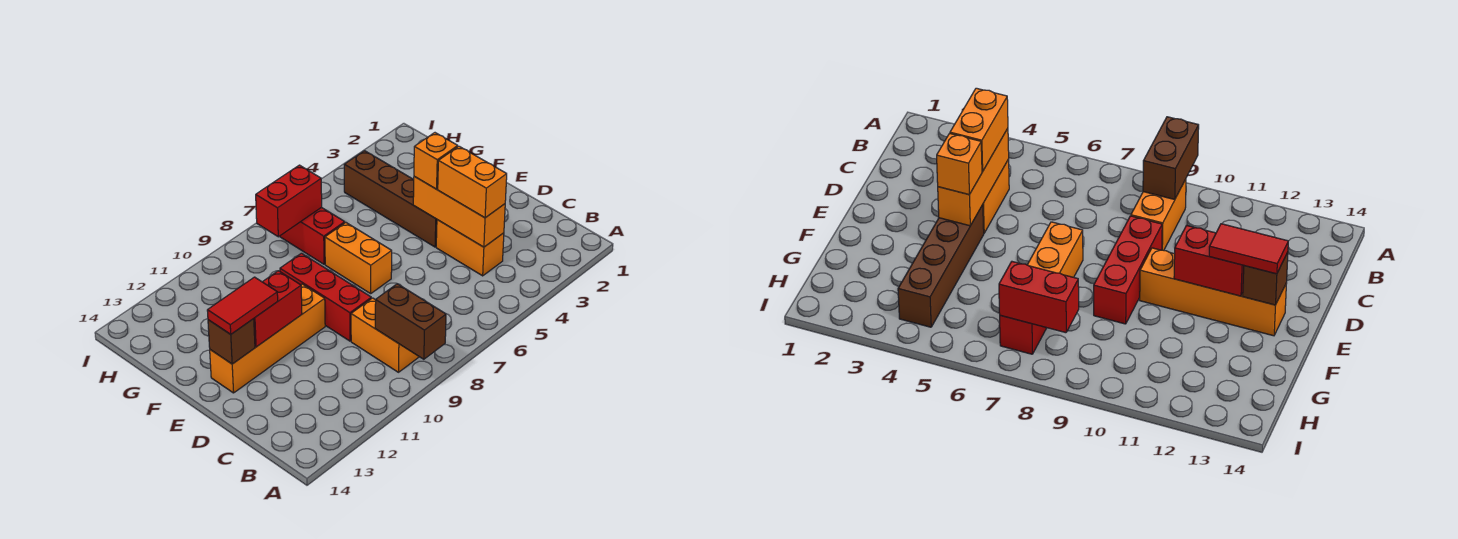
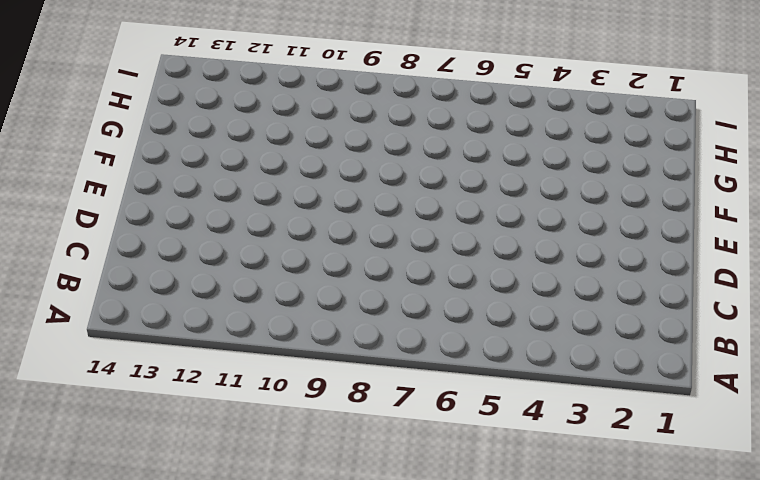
none -> orange 1x2 brick [351,298,419,372]
none -> orange 1x2 brick [436,220,504,276]
none -> red 1x3 brick [280,253,371,341]

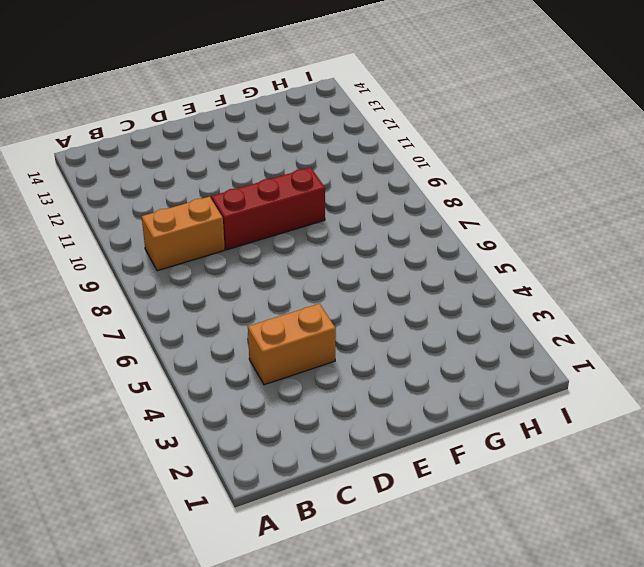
none -> brown 1x4 brick [344,151,437,247]
none -> orange 1x2 brick [325,223,392,294]
none -> orange 1x4 brick [210,284,325,393]

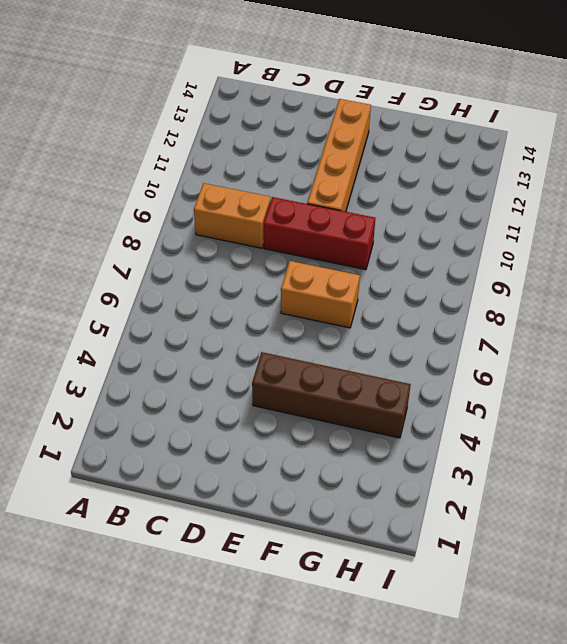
none -> orange 1x2 brick [436,220,504,276]
none -> red 1x2 brick [280,207,345,264]
none -> brown 1x2 brick [375,284,446,359]

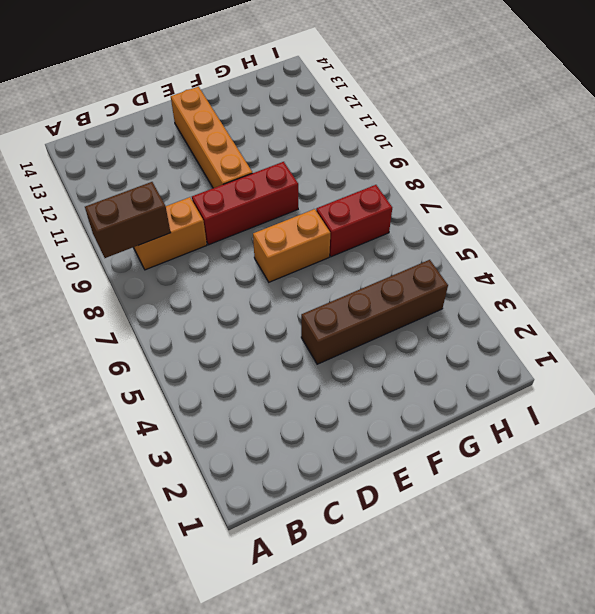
none -> orange 1x2 brick [436,220,504,276]
none -> orange 1x3 brick [413,176,505,247]
none -> red 1x2 brick [254,271,302,347]

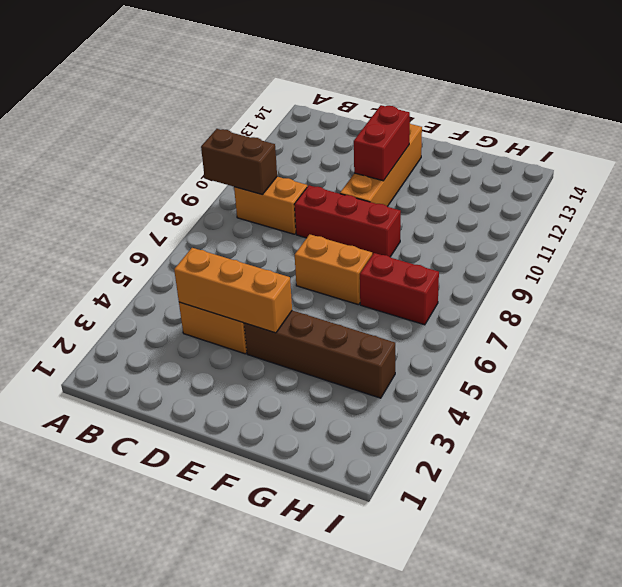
none -> brown 1x1 brick [208,319,255,364]
none -> red 1x2 brick [256,165,322,237]
none -> orange 1x2 brick [438,146,507,218]

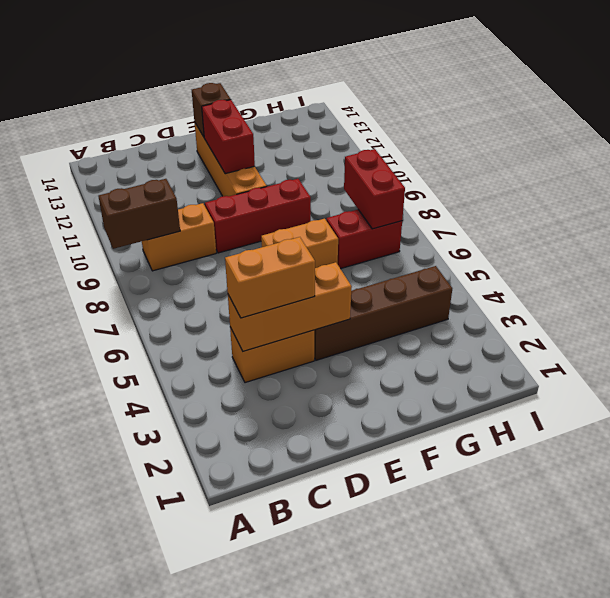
none -> orange 1x1 brick [414,133,458,189]
none -> red 1x2 tile [207,277,278,334]

